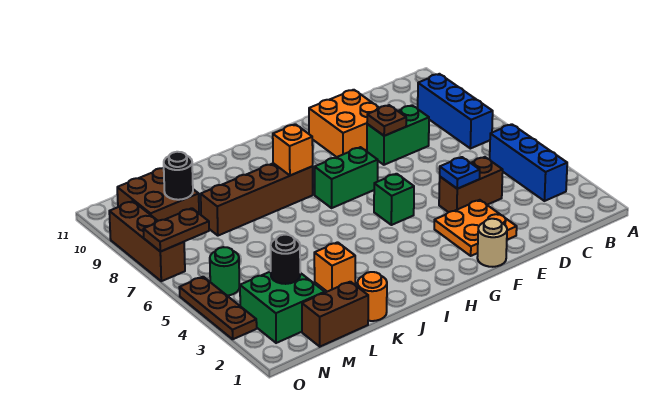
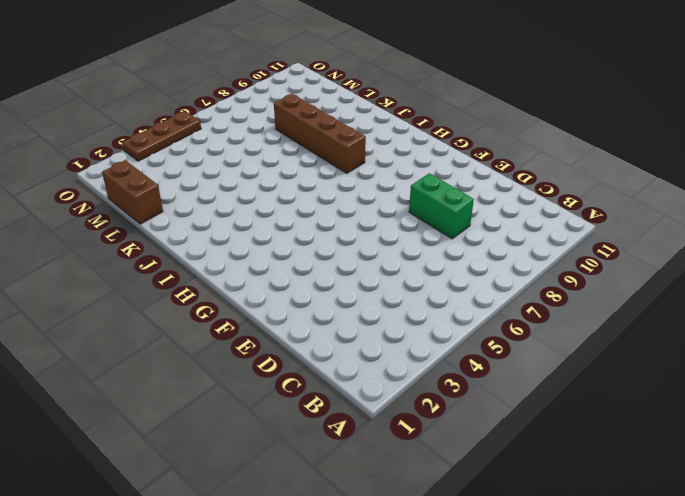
none -> blue 1x3 brick [490,124,567,201]
none -> blue 1x3 brick [418,74,493,149]
none -> brown 1x2 brick [439,157,503,212]

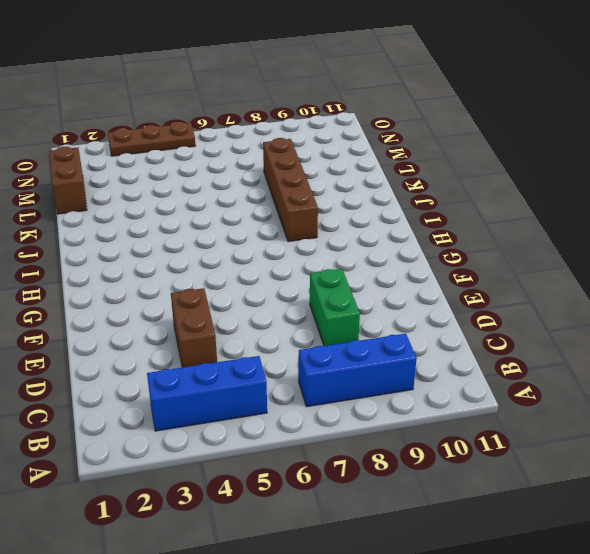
none -> orange 2x2 plate [434,200,517,256]
none -> orange 2x2 brick [309,90,379,157]
none -> tan 1x1 round brick [477,219,507,267]

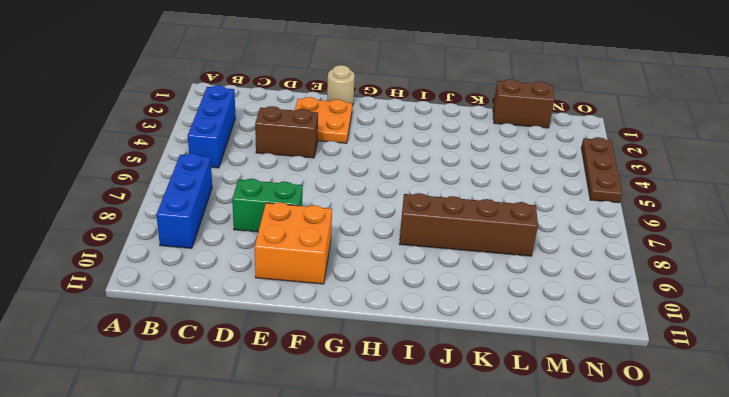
none -> green 1x1 brick [374,174,414,225]
none -> green 1x2 brick [315,147,378,208]
none -> orange 1x1 round brick [357,272,387,321]

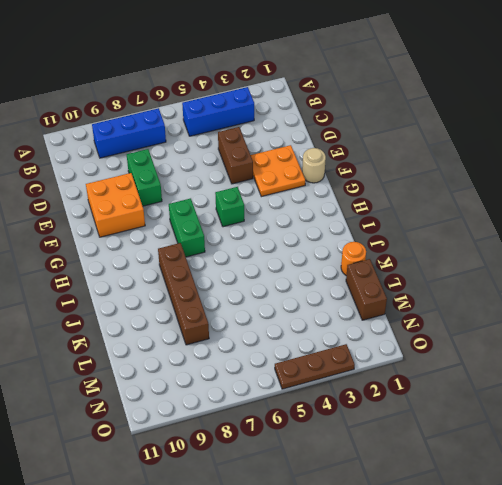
none -> orange 1x1 brick [314,242,355,292]
none -> green 2x2 brick [240,271,325,343]
none -> brown 2x2 brick [117,168,199,221]

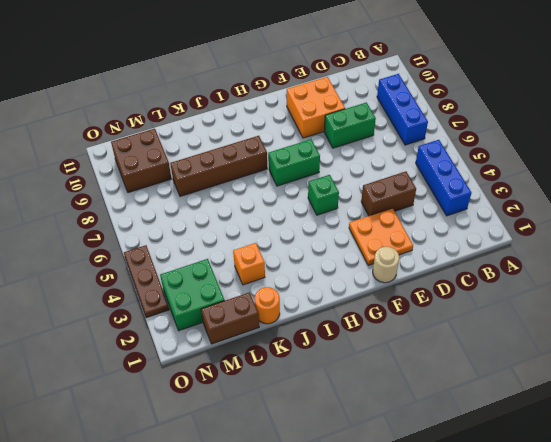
none -> green 1x1 round brick [210,247,239,296]
none -> brown 1x3 brick [109,201,185,281]
none -> blue 1x1 plate [440,157,480,189]

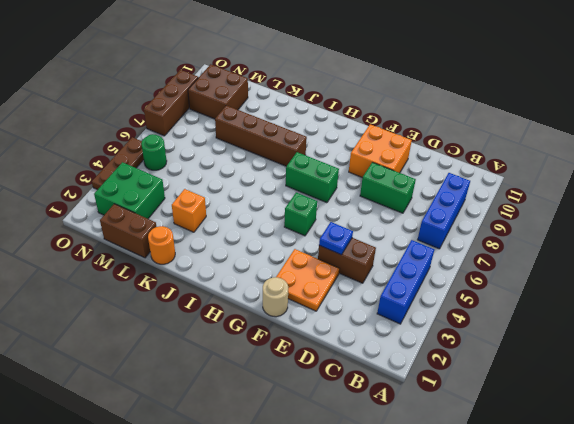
none -> brown 1x1 plate [367,105,406,136]
none -> orange 1x1 brick [273,124,313,176]
none -> black 1x1 round brick [271,235,300,284]

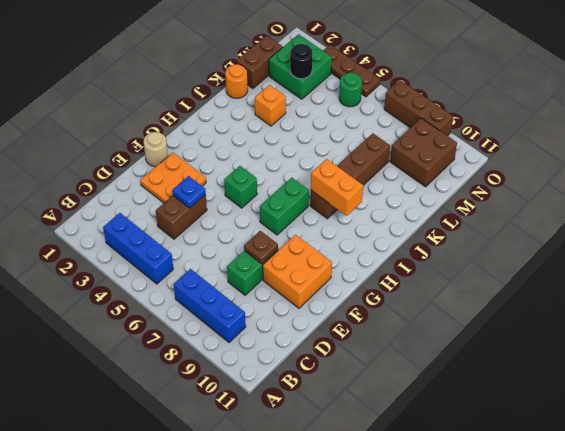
orange 1x2 brick [311,159,363,216] -> orange 1x1 brick [273,124,313,176]
none -> black 1x1 round brick [164,152,193,200]
none -> brown 1x2 plate [143,208,209,252]

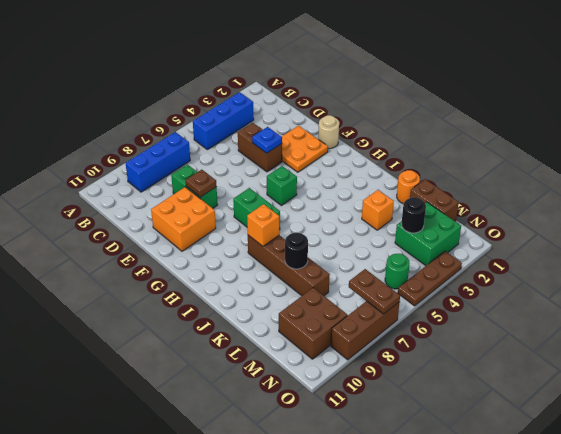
black 1x1 round brick [285,233,308,269] -> black 1x1 round brick moved to [164,152,193,200]

